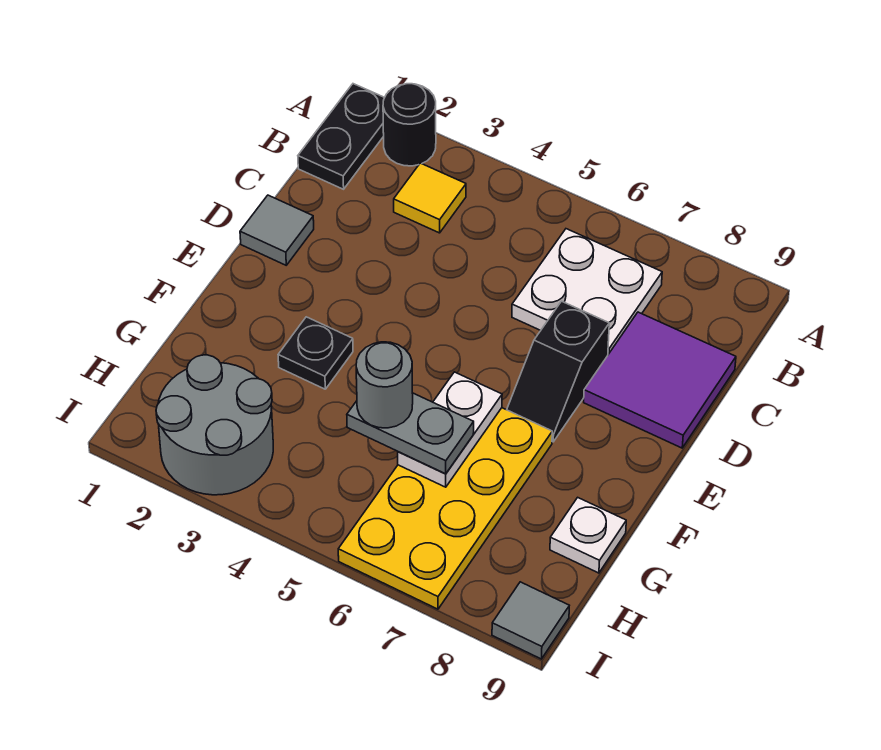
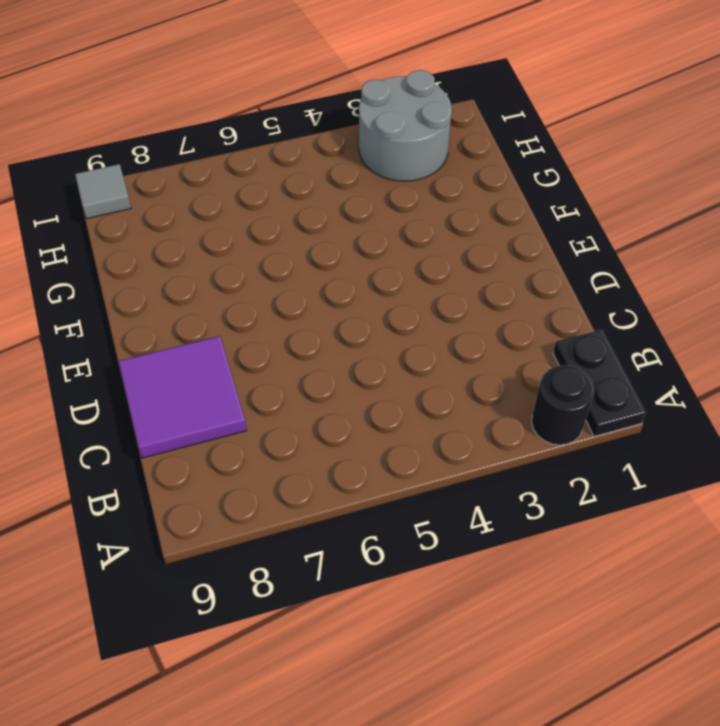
none -> yellow 1x1 tile [394,163,466,233]
none -> white 2x2 plate [512,229,662,354]
none -> grey 1x1 tile [240,195,314,265]

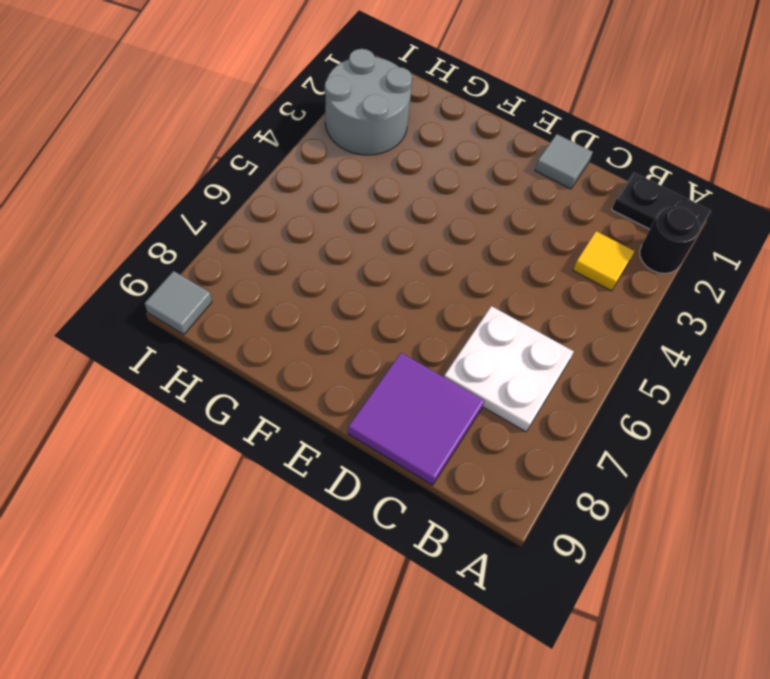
none -> black 1x2 slope [507,301,609,442]
none -> black 1x1 plate [278,317,353,389]
none -> yellow 2x4 plate [338,408,552,609]

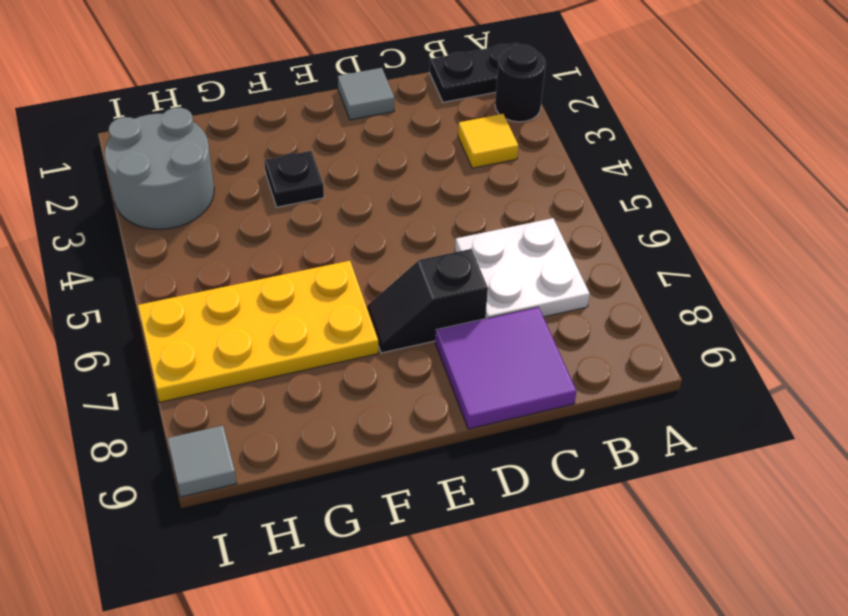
none -> white 1x1 plate [550,497,626,573]
none -> white 1x2 plate [398,372,502,487]
none -> grey 1x2 plate [347,393,474,474]

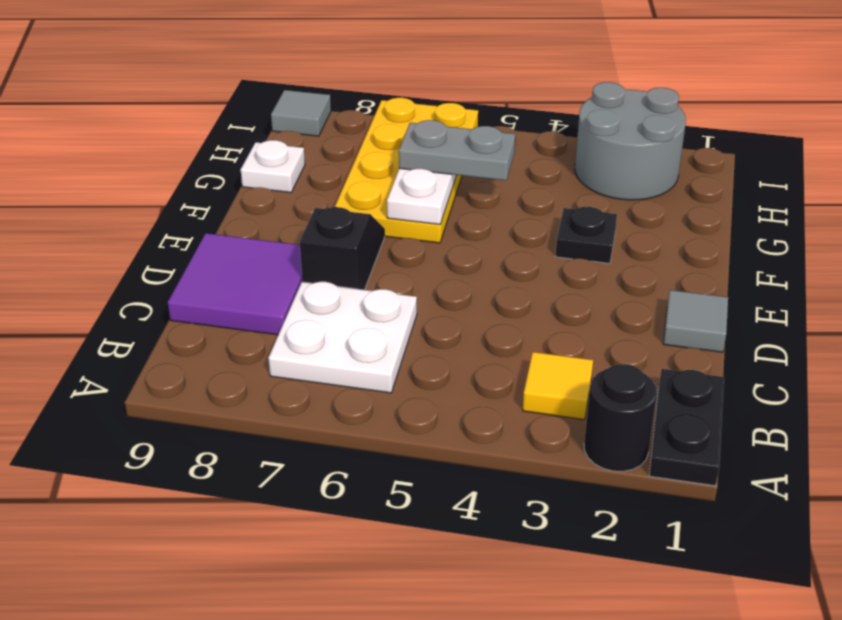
none -> grey 1x1 round brick [356,342,413,428]

